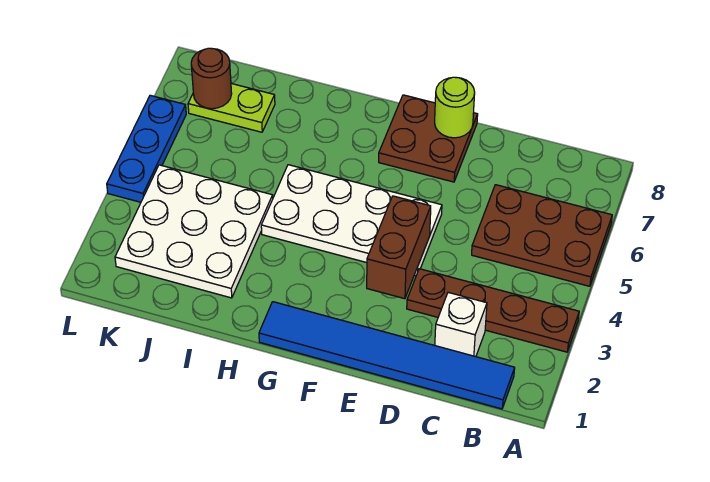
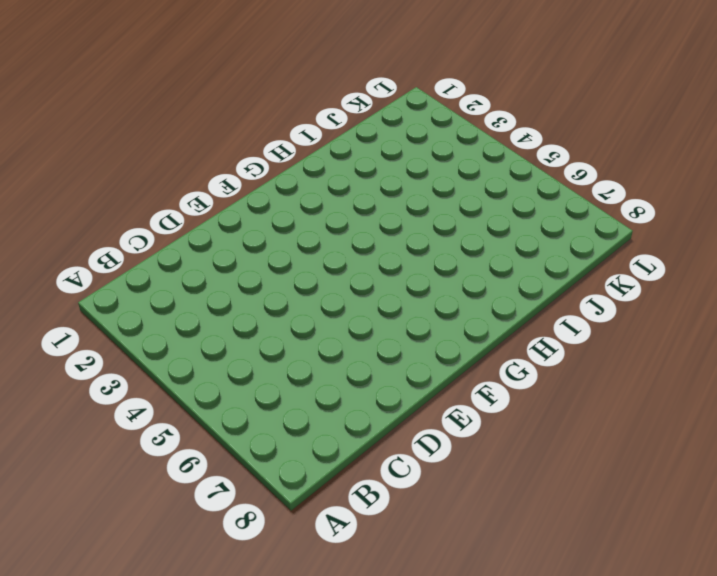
none -> brown 1x4 plate [407,269,579,352]
none -> brown 2x3 plate [472,185,612,286]
none -> blue 1x6 tile [259,302,515,409]

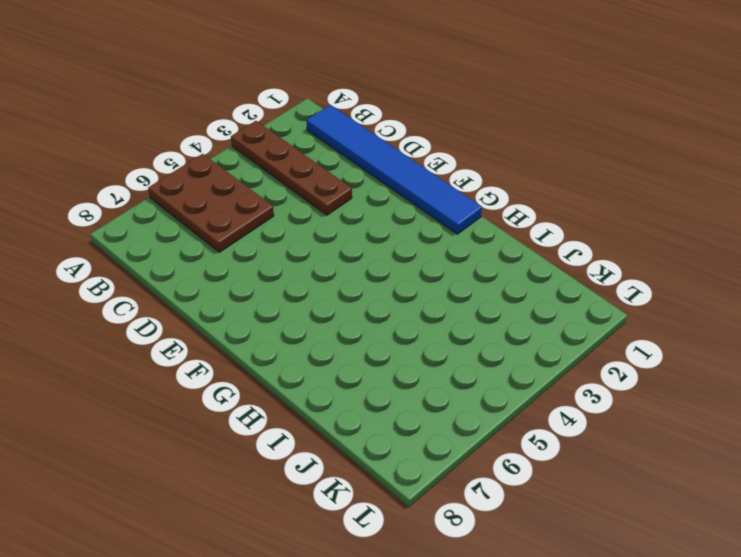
none -> white 1x1 brick [435,292,487,357]
none -> white 2x4 plate [261,165,442,276]
none -> brown 2x2 plate [379,95,478,182]

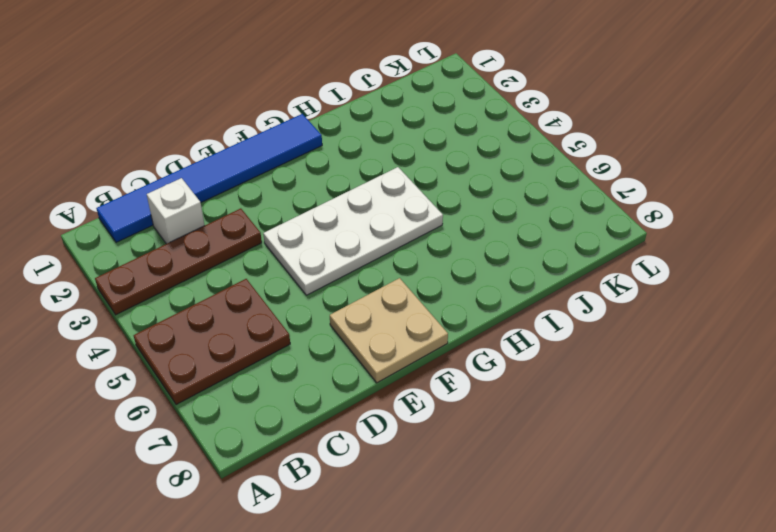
tan 2x2 plate [330,278,448,383] -> brown 2x2 plate [379,95,478,182]
none -> white 3x3 plate [115,165,273,298]
none -> lime 1x2 plate [188,84,275,132]
none -> blue 1x3 plate [107,95,186,202]

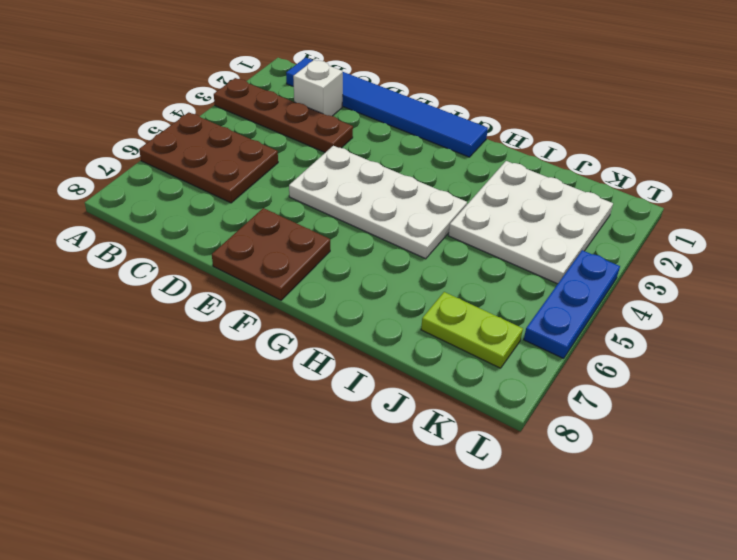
none -> brown 1x2 brick [367,196,431,299]
none -> lime 1x1 round brick [435,77,475,138]
none -> brown 1x1 round brick [191,48,232,109]

